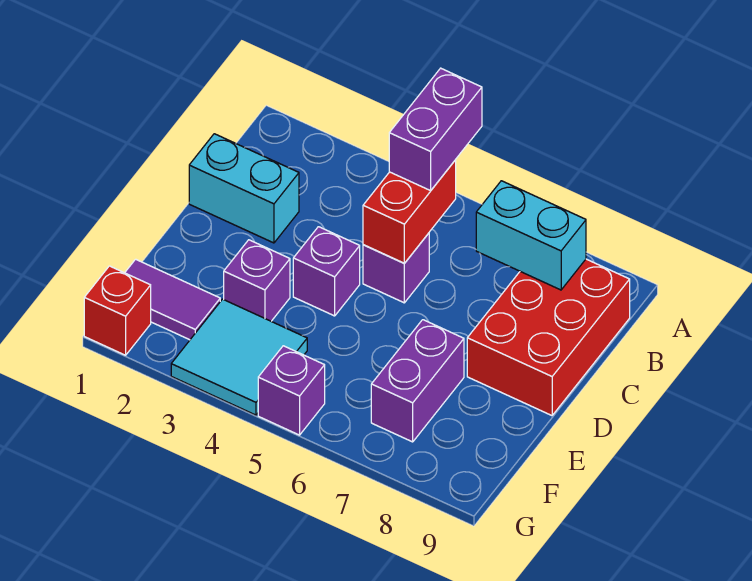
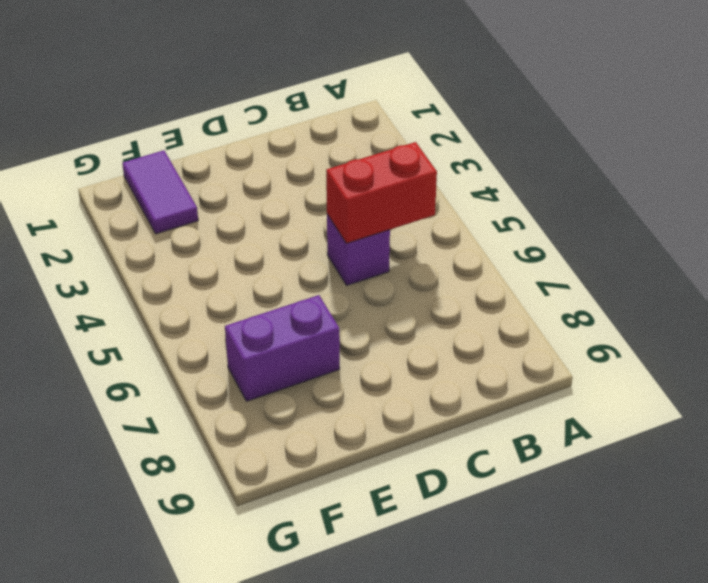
none -> red 2x3 brick [467,259,630,416]
none -> cyan 1x2 brick [189,134,299,243]
none -> purple 1x1 brick [293,227,360,316]

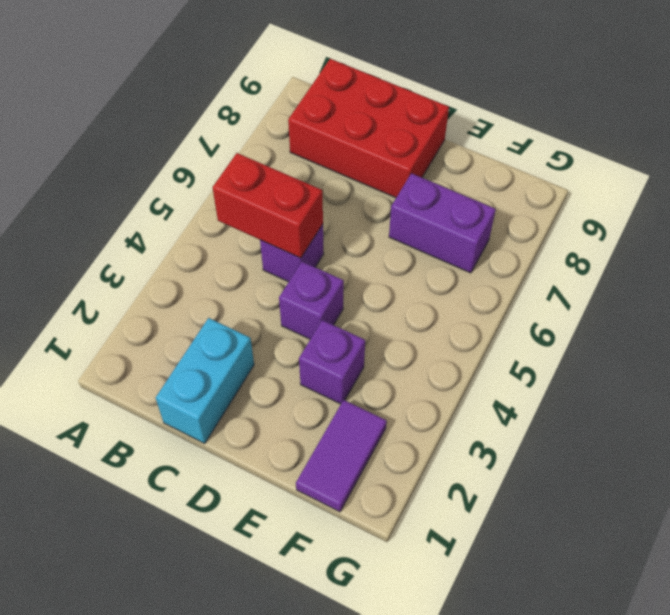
none -> cyan 2x2 tile [171,299,307,415]
none -> red 1x1 brick [84,266,151,355]
none -> purple 1x1 brick [258,346,325,435]

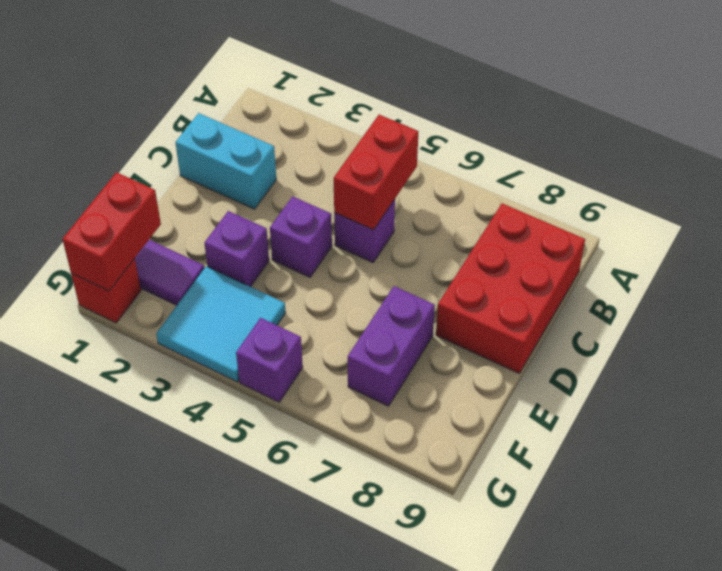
red 1x2 brick [62,172,161,291] -> none
none -> cyan 1x2 brick [476,181,586,290]
none -> purple 1x2 brick [389,68,482,191]

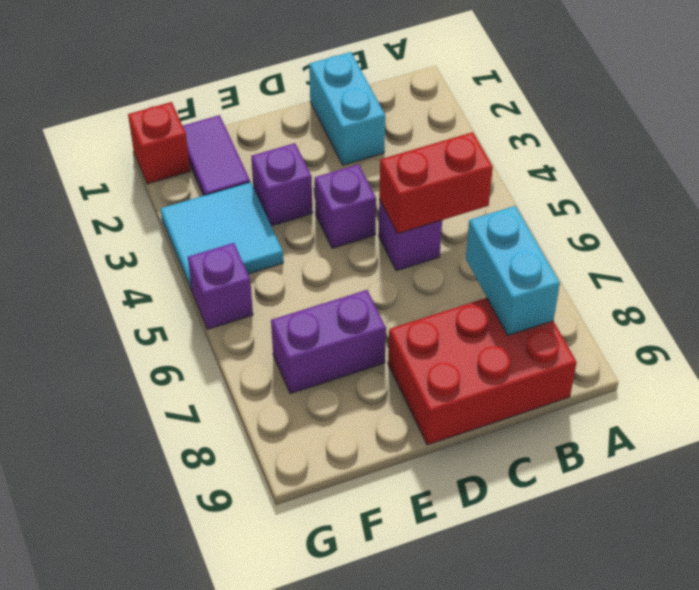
none -> purple 1x2 brick [389,68,482,191]

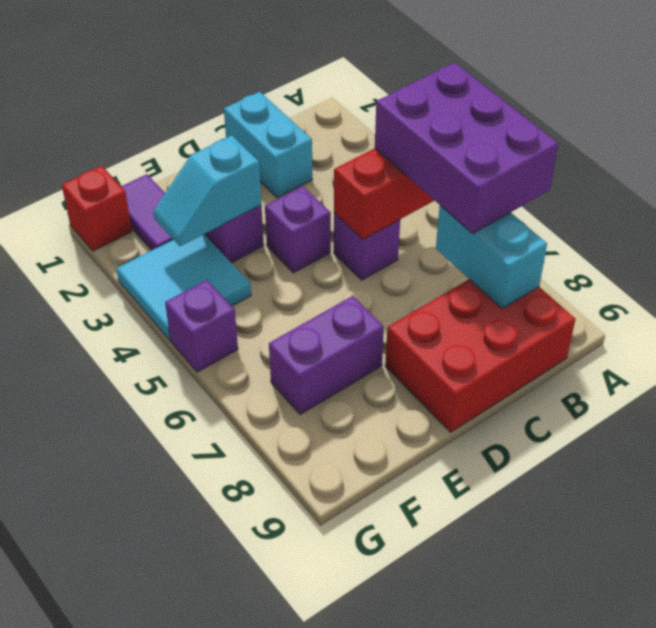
purple 2x3 brick [375,62,558,233] -> purple 1x2 brick [389,68,482,191]
cyan 1x2 slope [153,135,261,246] -> none

